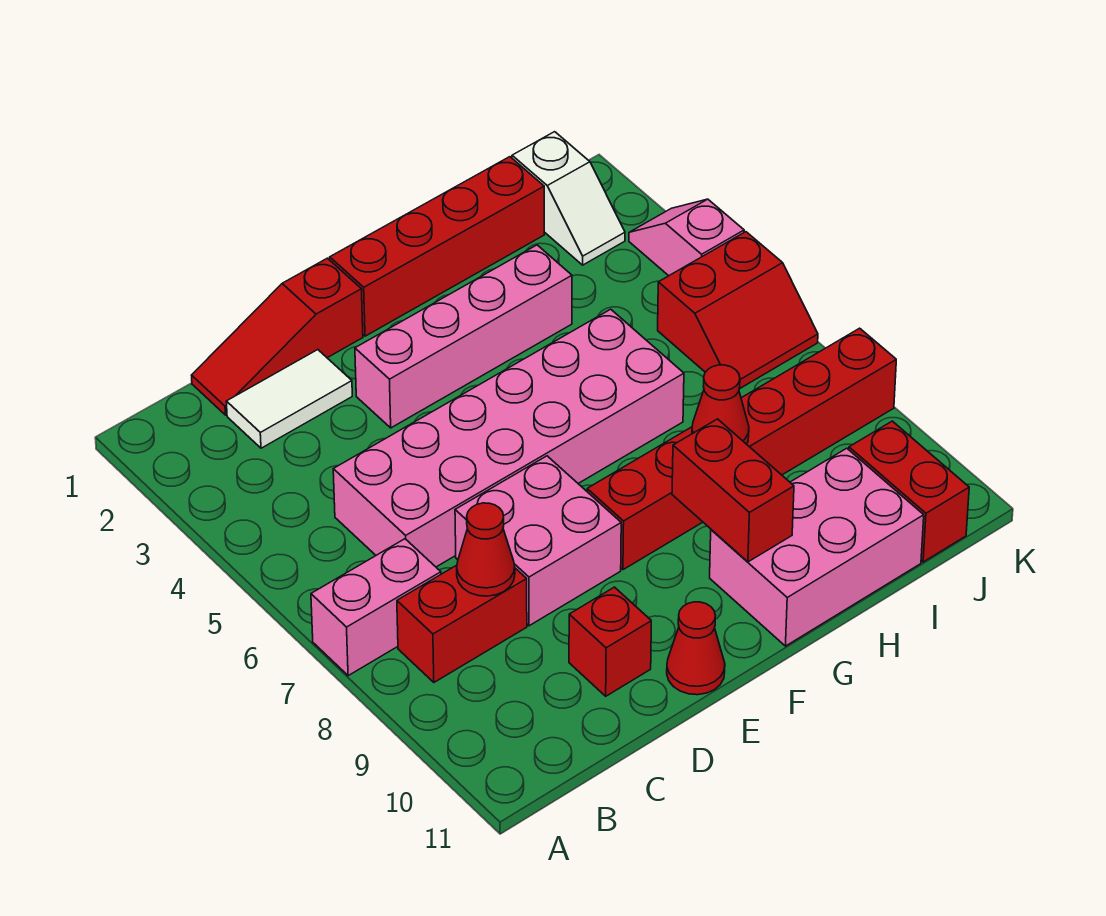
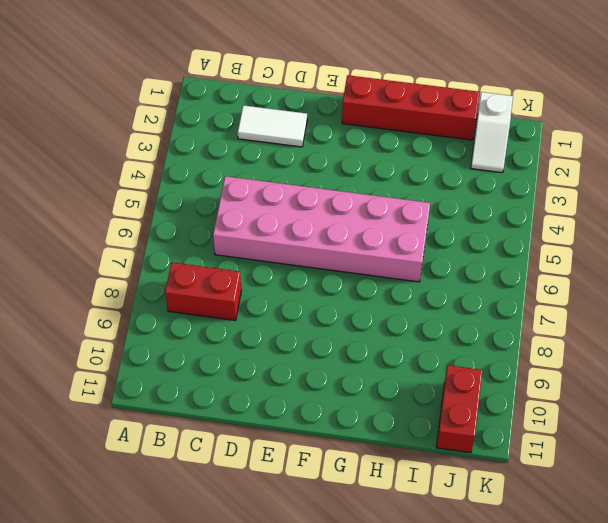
none -> pink 1x2 brick [311,539,441,676]
none -> red 1x3 slope [192,258,363,415]
none -> pink 2x2 brick [455,456,621,626]

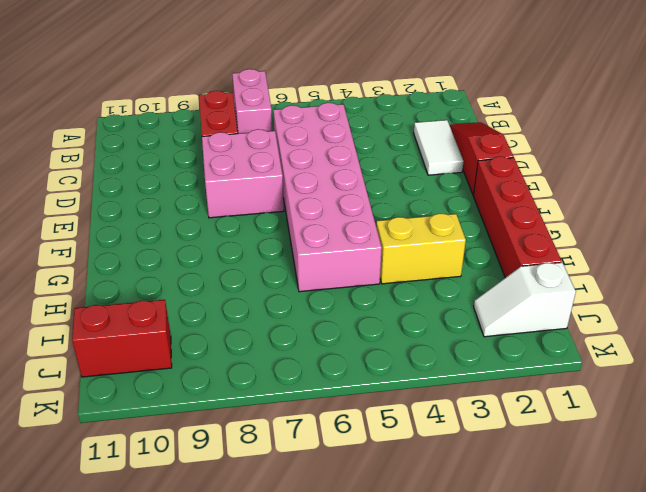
yellow 1x2 brick [376,213,466,284] -> pink 1x4 brick [355,245,572,428]
none -> red 1x1 brick [569,587,651,696]
none -> red 1x1 cone [667,602,725,695]
none -> red 1x6 brick [587,328,896,570]

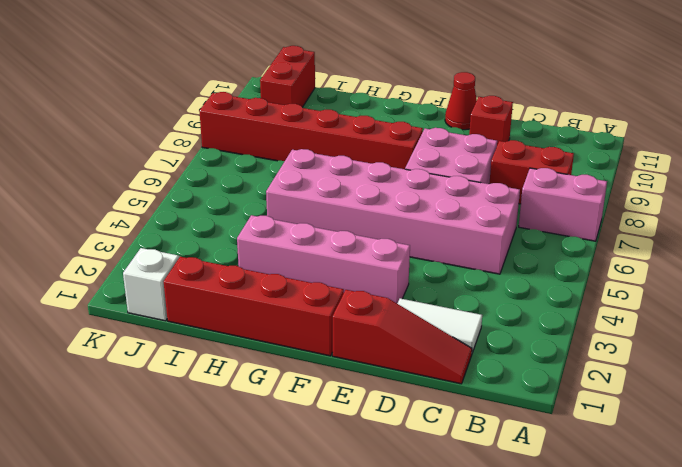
none -> pink 2x3 brick [710,448,924,646]
none -> red 2x2 slope [658,232,818,389]
none -> pink 1x2 slope [629,199,744,276]

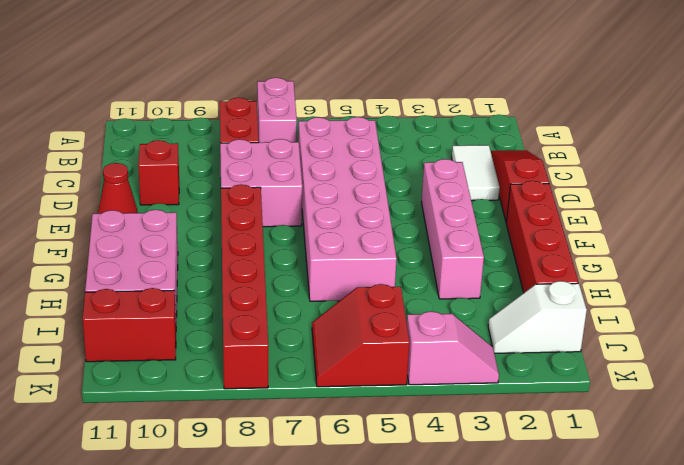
none -> red 1x1 cone [457,503,515,596]
none -> red 1x2 brick [672,419,794,562]
none -> red 1x1 cone [692,365,749,444]

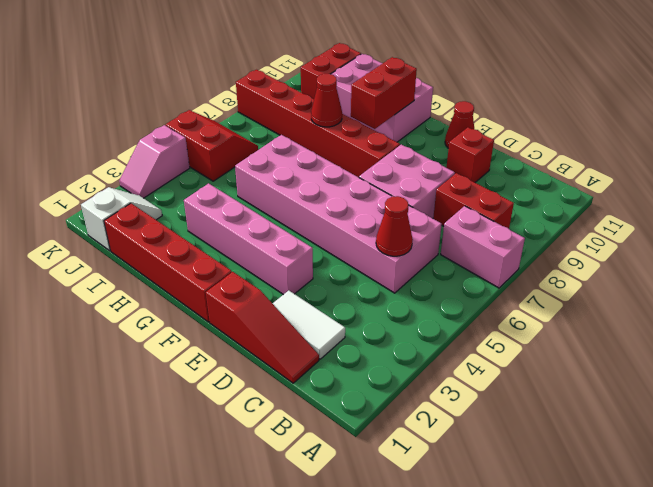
red 1x1 cone [376,196,413,256] -> red 1x1 cone moved to [457,503,515,596]

